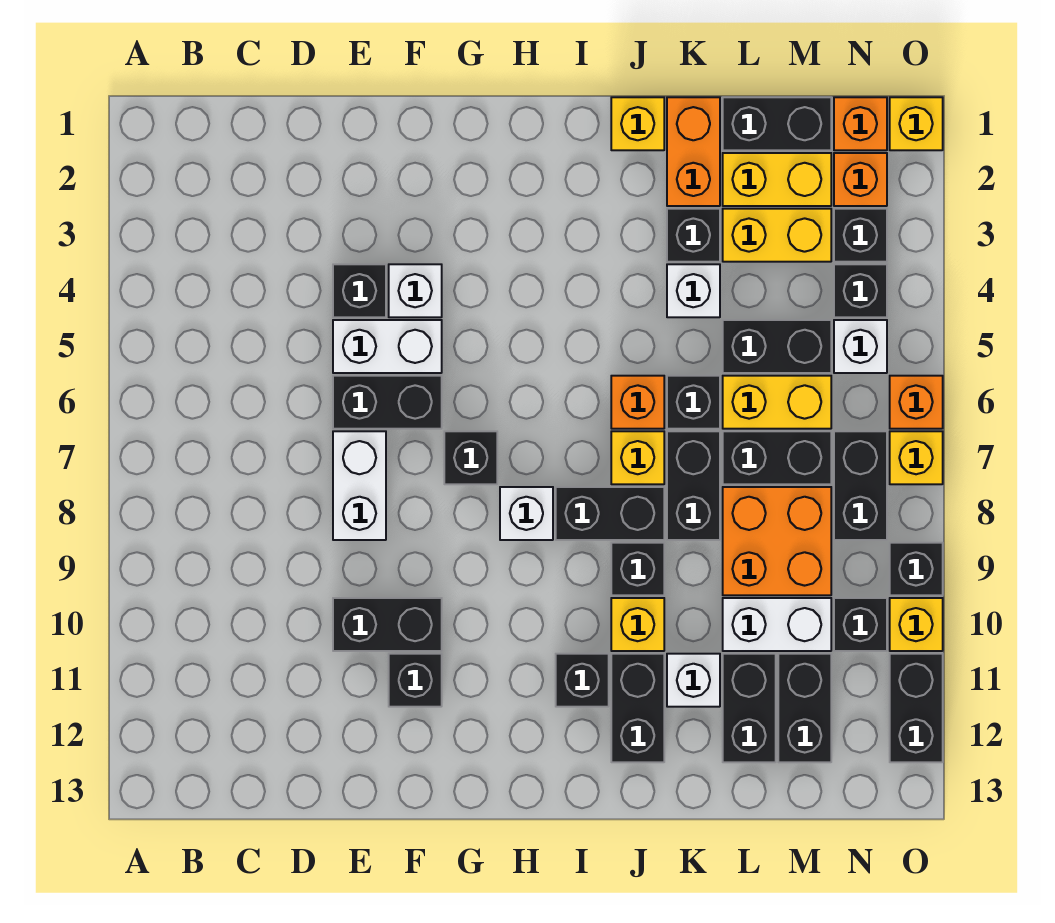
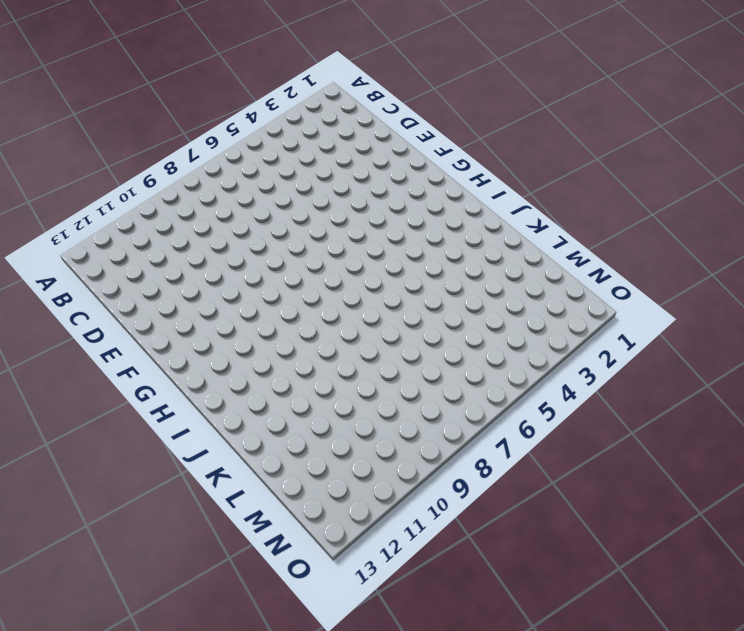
none -> black 1x1 brick [333,264,386,317]
none -> white 1x2 brick [333,320,442,373]
none -> black 1x2 brick [333,376,442,429]
none -> white 1x2 brick [333,431,386,540]

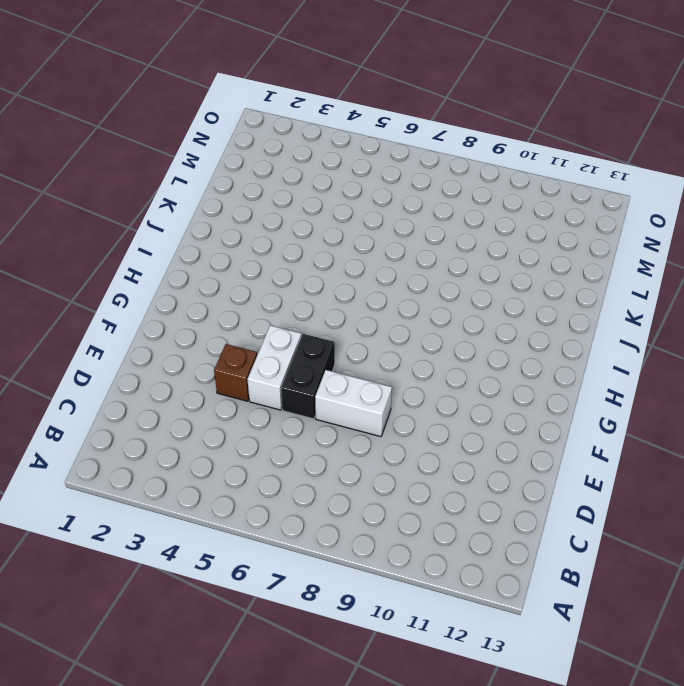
brown 1x1 brick [214,344,257,401] -> black 1x1 brick [333,264,386,317]
none -> black 1x2 brick [333,598,442,651]
none -> white 1x1 brick [389,264,442,317]
none -> black 1x1 brick [389,654,442,707]
none -> black 1x1 brick [444,431,497,484]

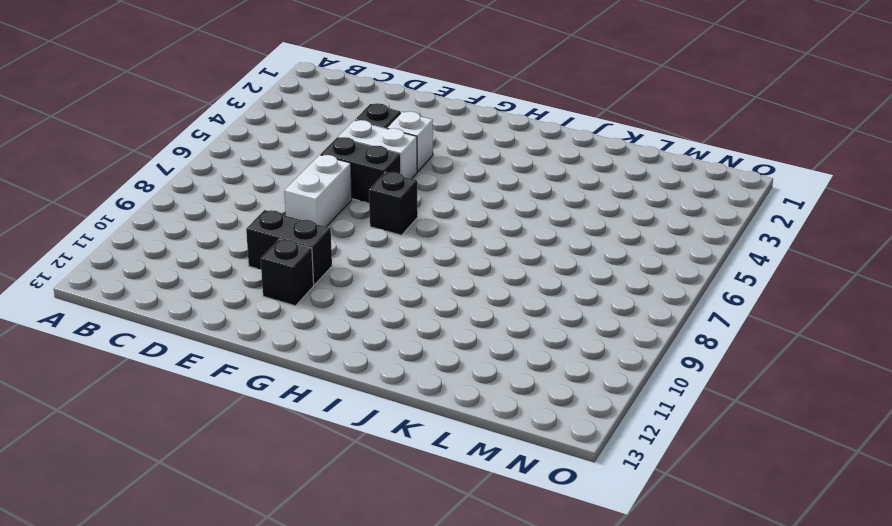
none -> white 1x1 brick [500,487,553,540]
none -> black 1x2 brick [556,487,664,540]
none -> black 1x1 brick [556,654,609,707]
none -> yellow 1x1 brick [611,97,664,150]

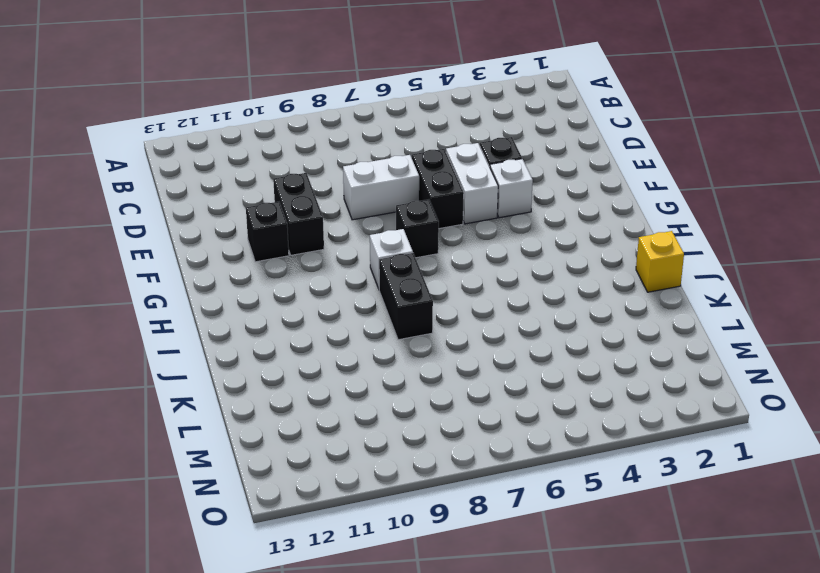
none -> black 1x1 brick [556,654,609,707]
none -> orange 1x1 brick [611,376,664,429]
none -> yellow 1x1 brick [611,431,664,484]
none -> black 1x1 brick [611,543,664,595]

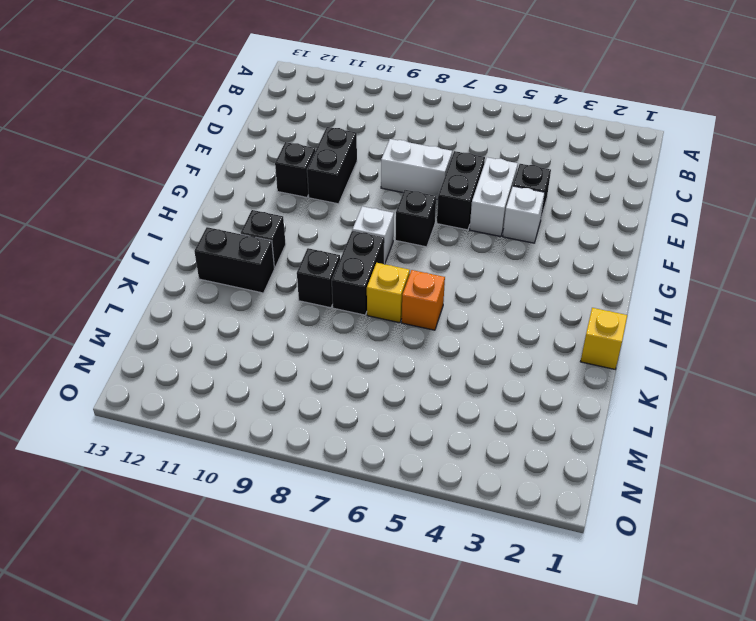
none -> yellow 1x1 brick [611,598,664,651]
none -> orange 1x2 brick [667,97,720,206]
none -> black 1x1 brick [667,209,720,262]
none -> white 1x1 brick [667,264,720,317]

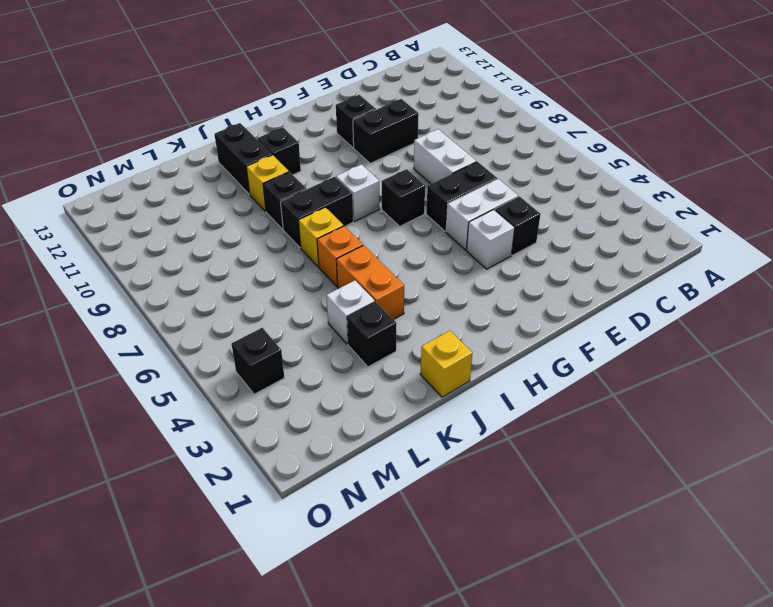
orange 1x2 brick [336,245,404,320] -> orange 1x2 brick moved to [667,97,720,206]
none -> black 1x1 brick [667,376,720,429]
none -> black 1x2 brick [667,431,720,540]
none -> white 1x1 brick [667,654,720,707]
none -> black 1x2 brick [723,97,831,150]

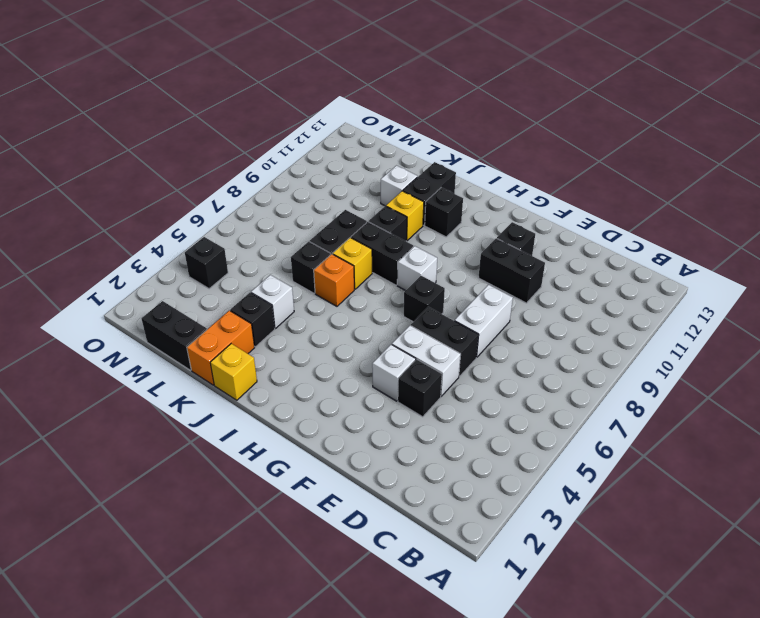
none -> yellow 1x2 brick [723,153,831,206]
none -> yellow 1x2 brick [723,209,831,262]
none -> black 1x2 brick [723,320,831,373]
none -> yellow 1x2 brick [723,376,831,429]

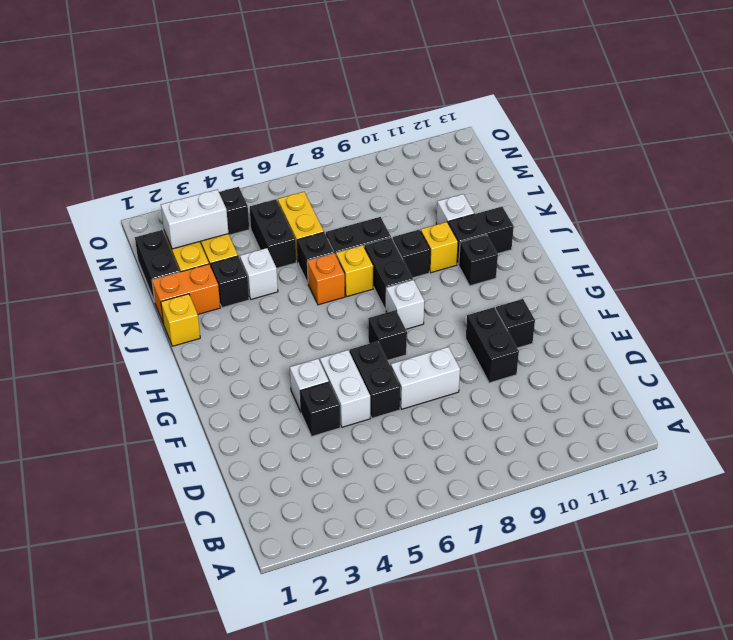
white 1x2 brick [161,190,228,249] -> white 1x2 brick turned to [723,598,831,651]
none -> black 1x2 brick [723,431,831,484]
none -> orange 2x2 brick [723,487,831,595]
none -> black 1x2 brick [723,654,776,762]
none -> black 1x2 brick [778,654,831,762]

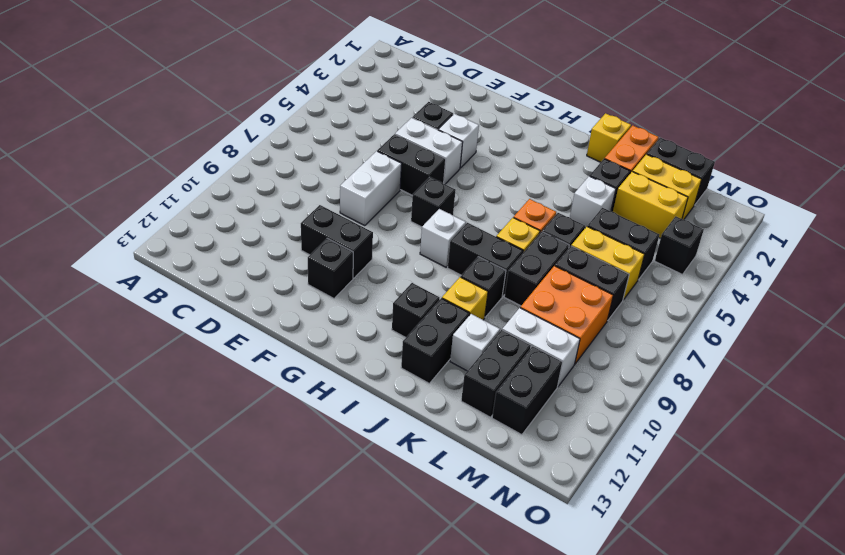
none -> orange 1x1 brick [834,97,887,150]
none -> orange 1x1 brick [834,153,887,206]
none -> black 1x1 brick [834,209,887,262]
none -> white 1x1 brick [834,320,887,373]

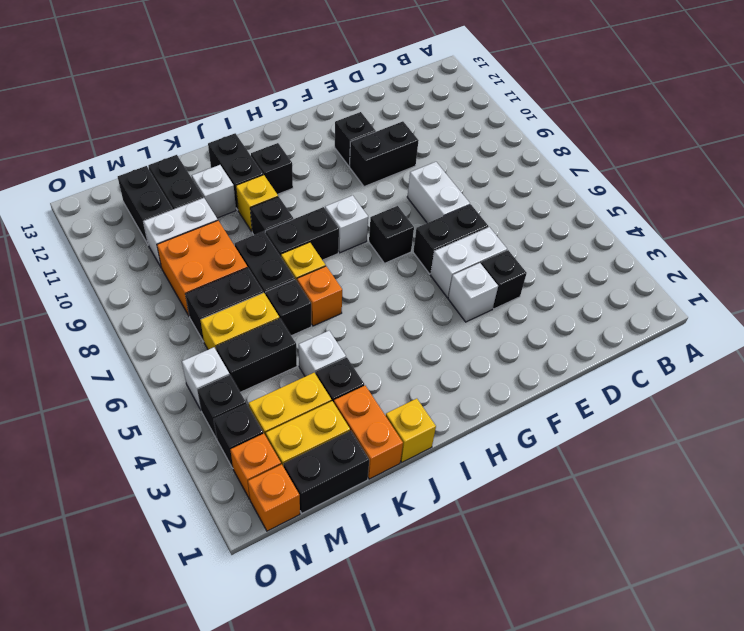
none -> black 1x2 brick [834,431,887,540]
none -> black 1x1 brick [834,598,887,651]
none -> yellow 1x1 brick [890,97,943,150]
none -> orange 1x1 brick [890,376,943,429]

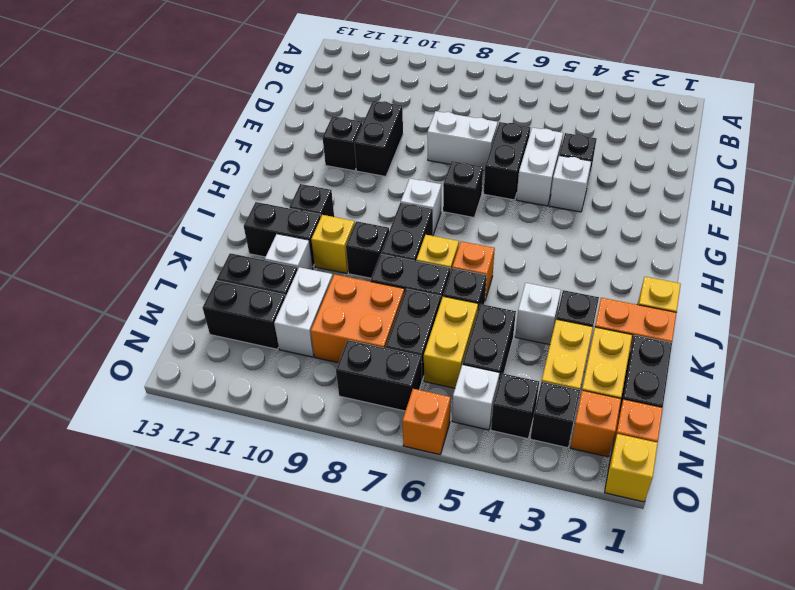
none -> black 1x1 brick [834,598,887,651]
none -> yellow 1x1 brick [890,431,943,484]
none -> black 1x1 brick [890,543,943,595]
none -> yellow 1x1 brick [890,598,943,651]

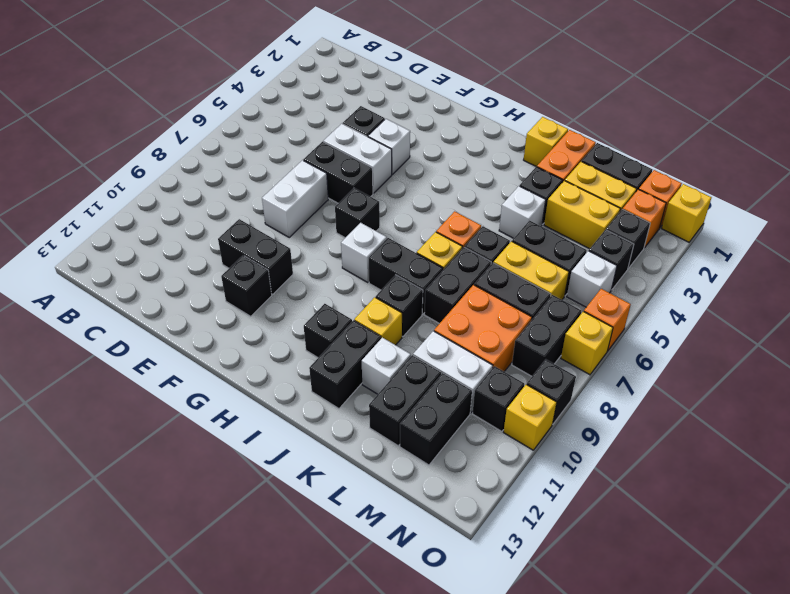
none -> black 1x2 brick [890,654,943,762]

